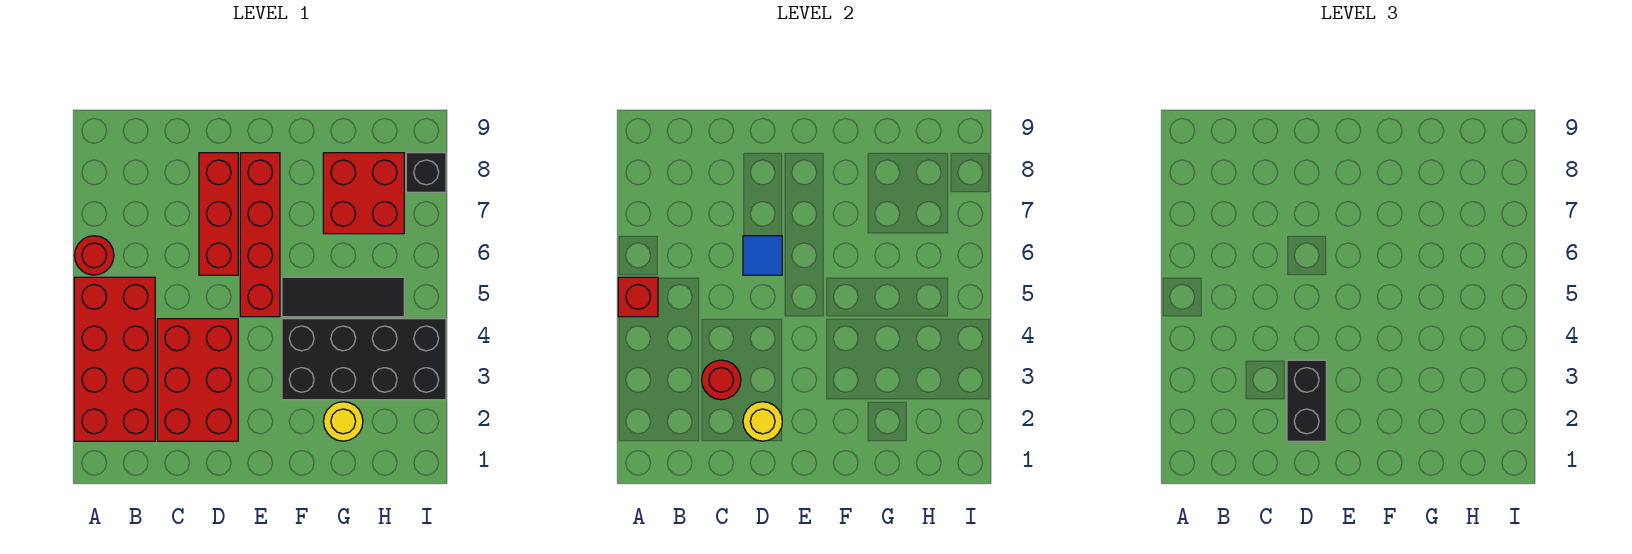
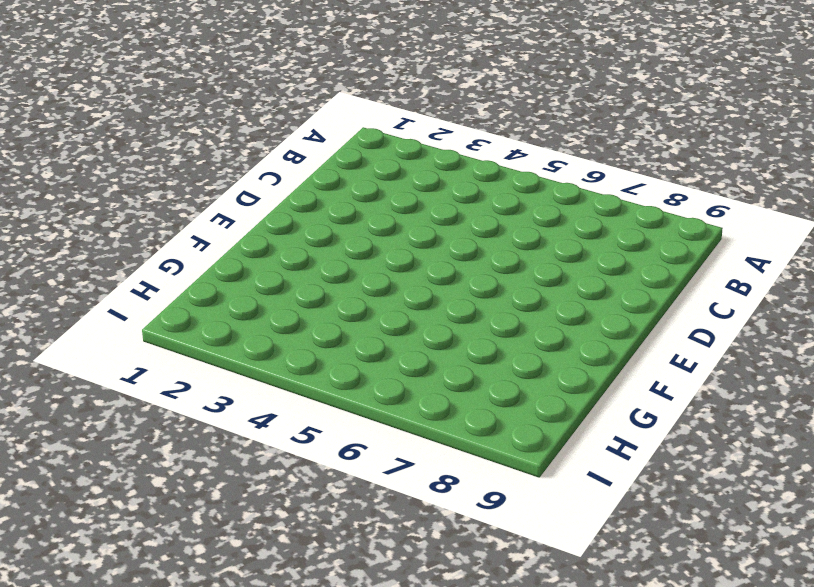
none -> red 2x4 brick [74,277,155,441]
none -> red 1x1 round brick [74,236,114,275]
none -> red 2x3 brick [157,319,238,441]

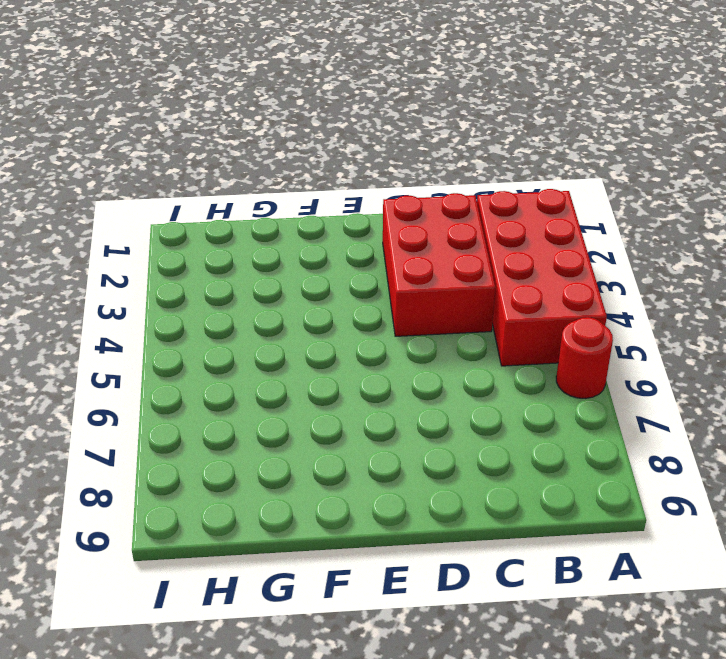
none -> red 1x3 brick [199,153,238,275]
none -> red 1x4 brick [240,153,280,317]
none -> black 2x4 brick [282,319,446,400]

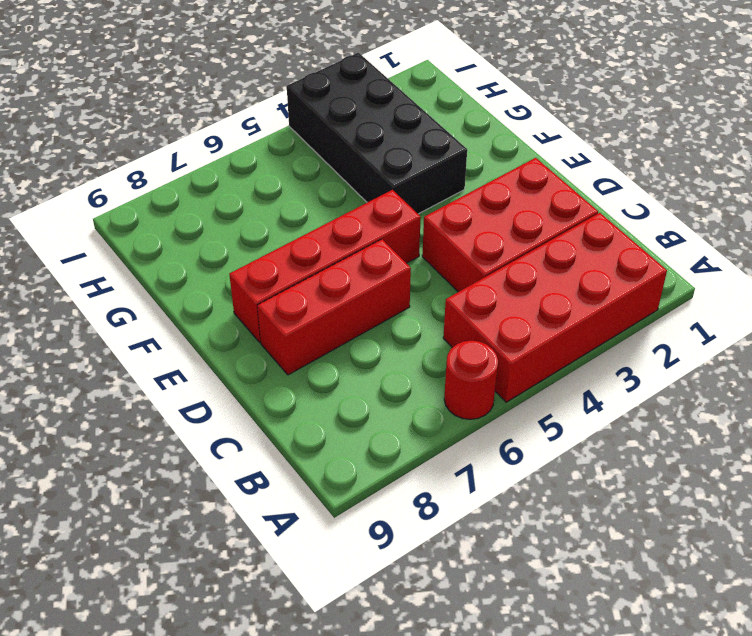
none -> black 1x3 tile [282,277,404,317]
none -> yellow 1x1 round brick [324,402,363,441]
none -> red 2x2 brick [323,153,404,234]

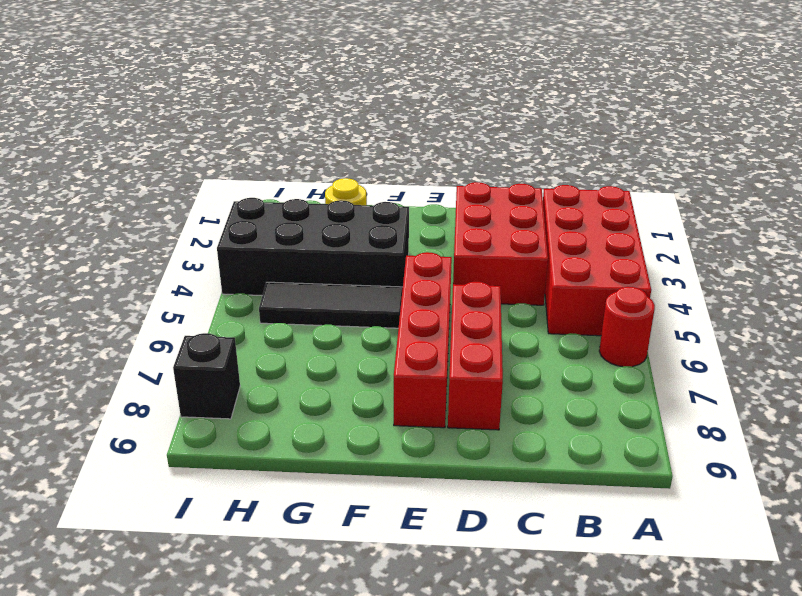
none -> red 2x2 brick [323,153,404,234]
none -> red 1x1 brick [618,277,658,317]
none -> red 1x1 round brick [702,360,741,400]

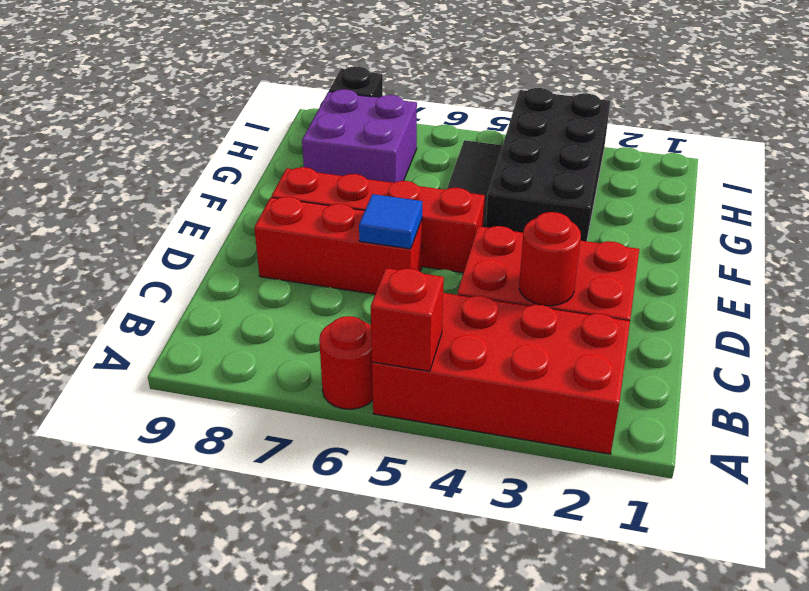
purple 2x2 brick [302,89,417,183] -> red 2x2 brick [323,153,404,234]
none -> yellow 1x1 round brick [324,402,363,441]
none -> yellow 1x1 round brick [743,402,782,441]
none -> black 1x2 brick [1287,360,1326,441]

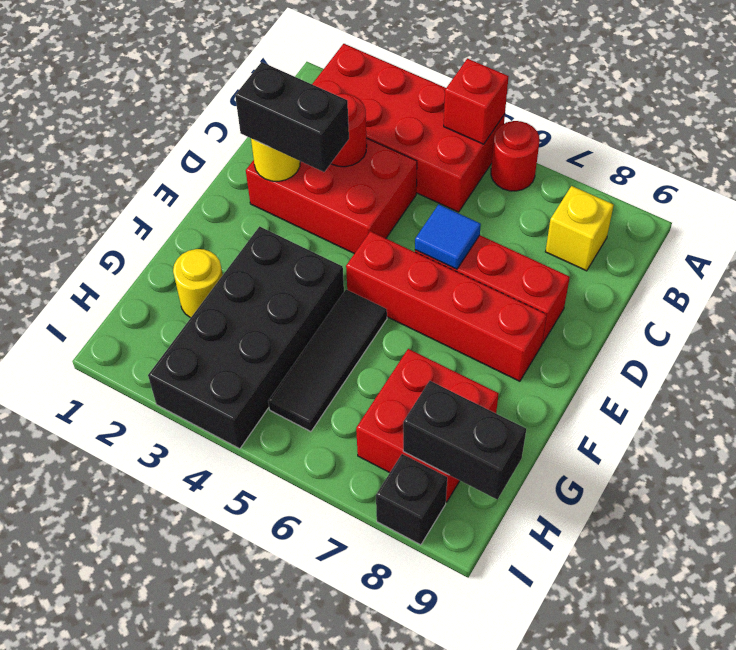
yellow 1x1 brick [545,186,614,271] -> none
black 1x2 brick [403,381,526,500] -> none

